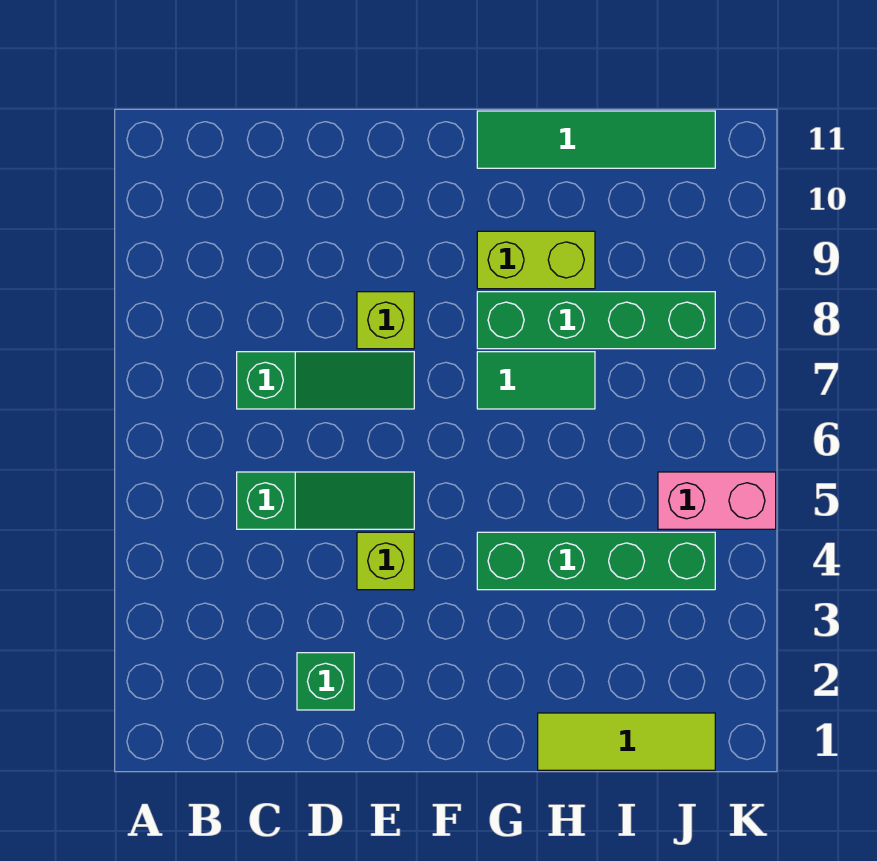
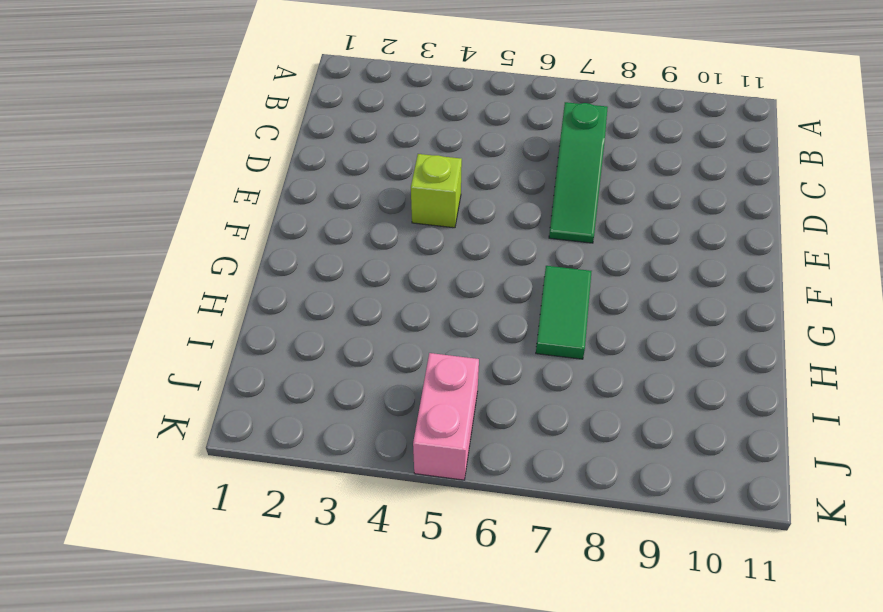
none -> green 1x3 slope [237,472,414,529]
none -> green 1x1 brick [297,653,354,710]
none -> lime 1x1 brick [357,292,414,349]

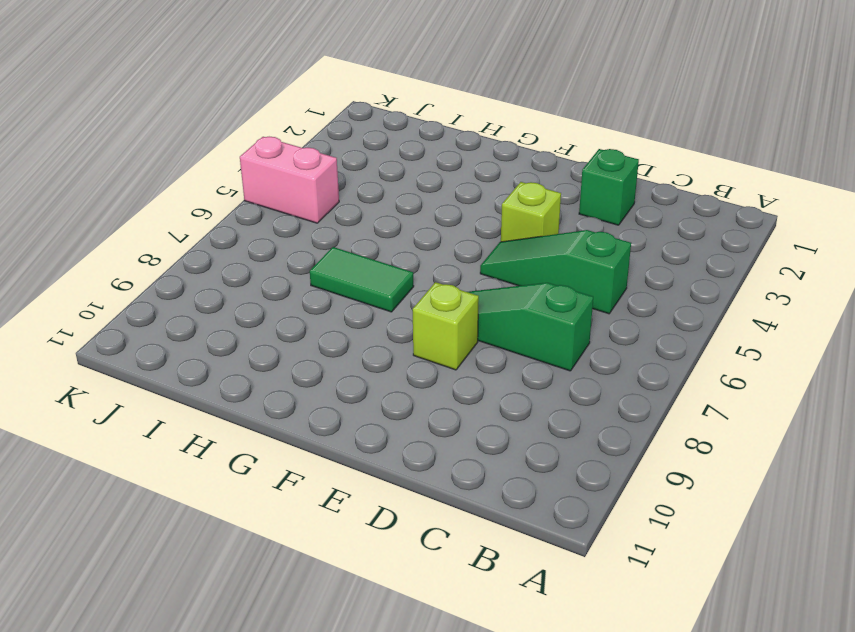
none -> green 1x4 brick [477,532,715,590]
none -> green 1x4 brick [477,292,715,349]
none -> lime 1x2 brick [477,231,595,289]

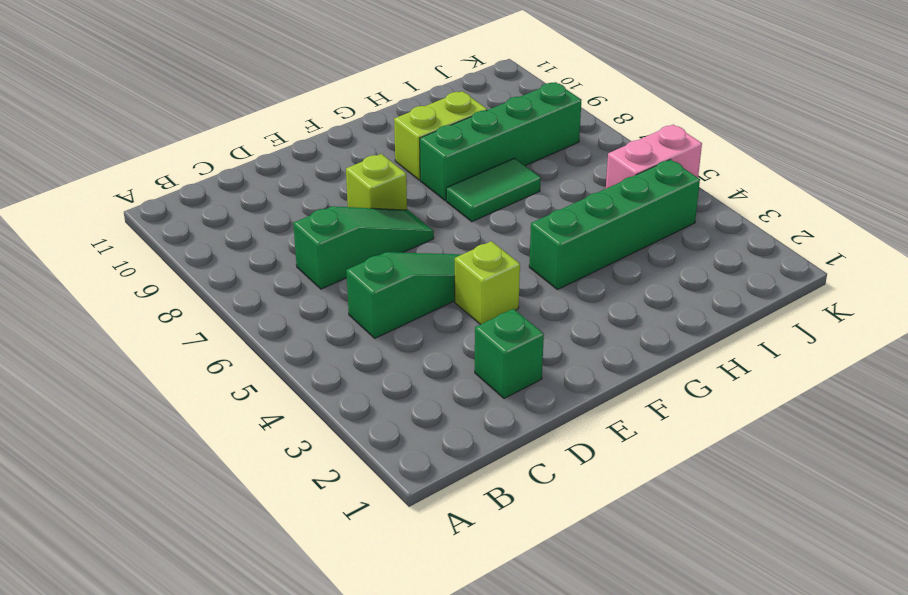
none -> green 1x4 tile [477,111,715,168]
none -> lime 1x3 tile [538,713,715,770]

